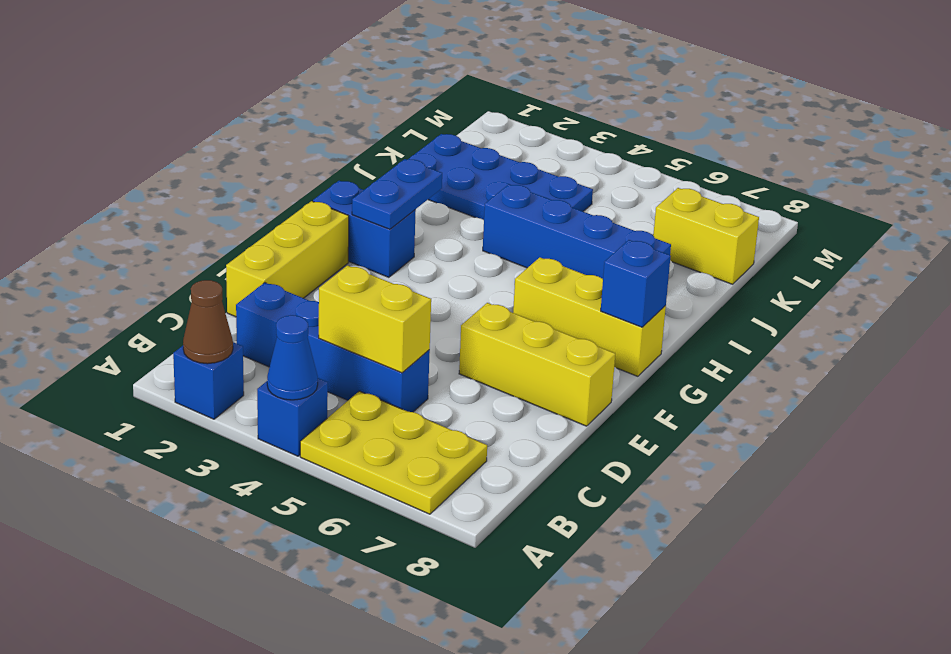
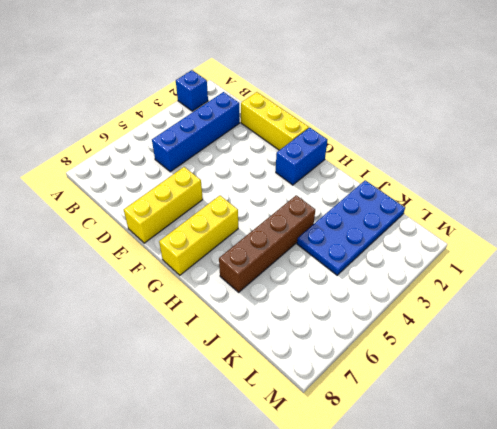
brown 1x4 brick [219,195,315,292] -> blue 1x4 brick [483,184,671,279]
none -> blue 1x1 brick [257,378,328,456]
none -> yellow 2x3 plate [300,391,487,514]
none -> yellow 1x2 brick [653,188,759,284]

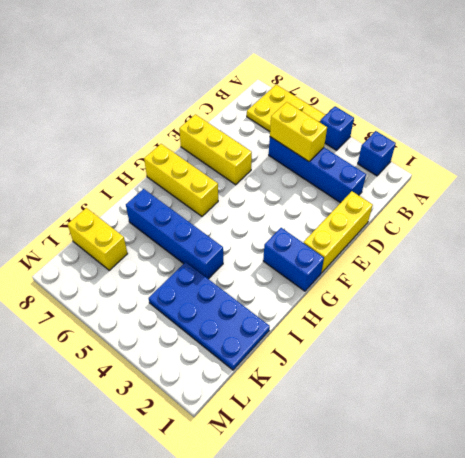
none -> brown 1x1 cone [183,280,233,364]
none -> blue 1x1 cone [267,315,318,400]
none -> blue 1x2 plate [352,159,442,229]

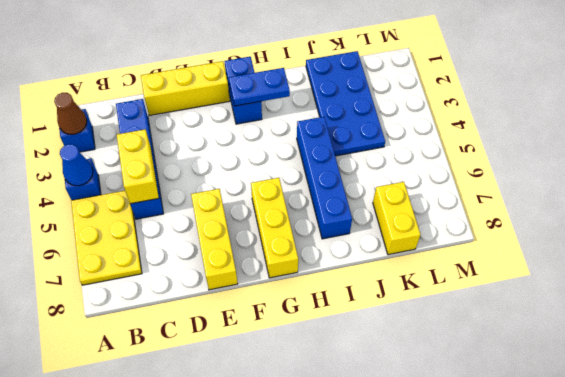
none -> blue 1x1 brick [601,240,671,327]

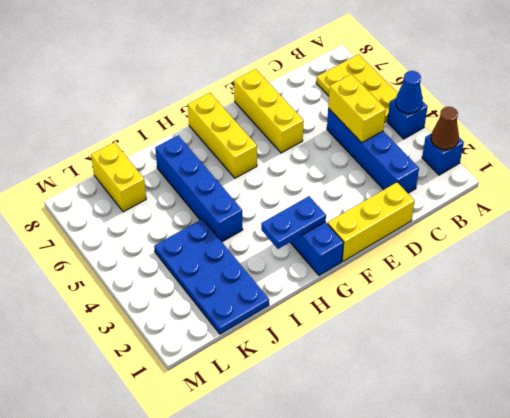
none -> blue 1x1 brick [601,240,671,327]

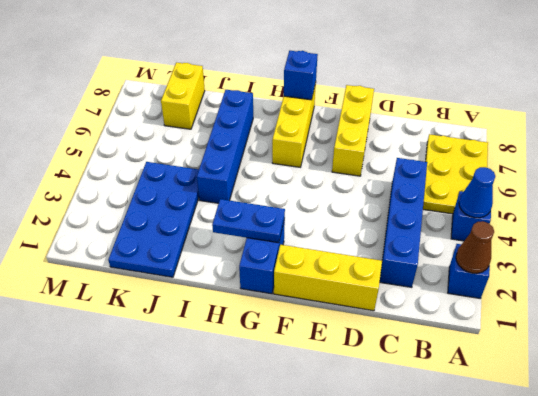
none -> yellow 1x2 brick [319,266,431,373]

